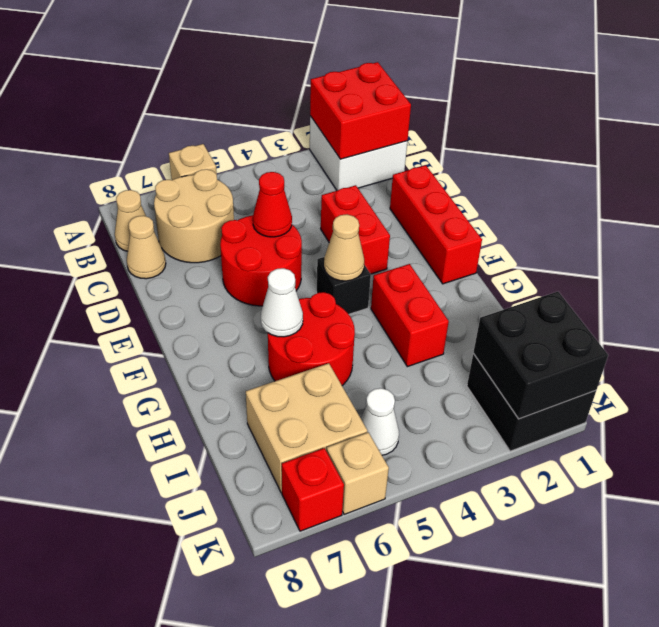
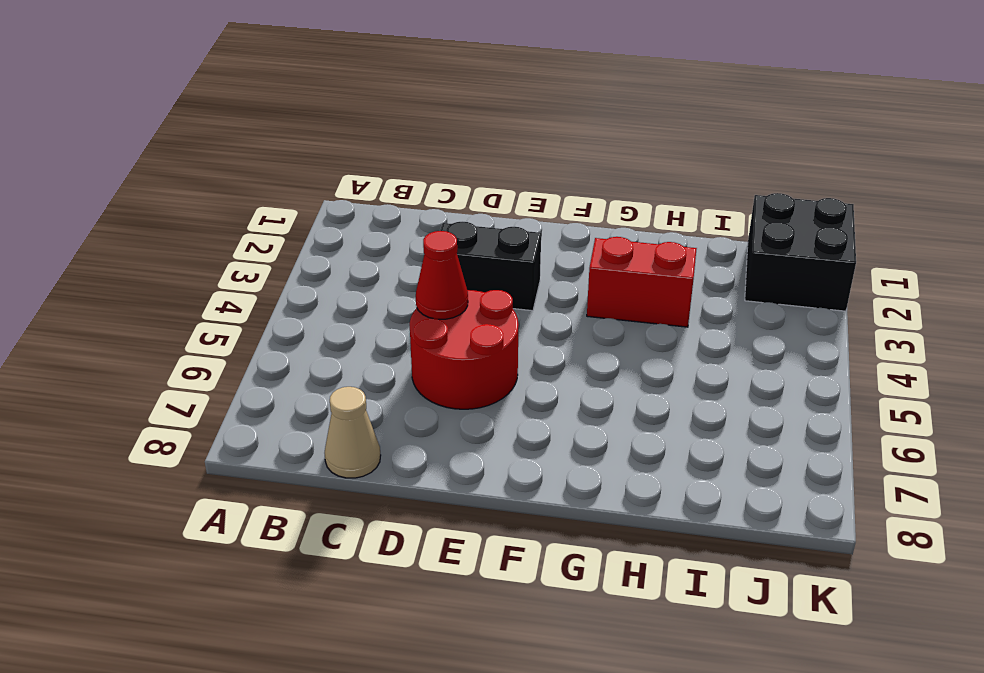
black 1x2 brick [440,222,541,311] -> red 1x2 brick [321,185,390,274]
none -> white 2x2 brick [310,116,407,191]
none -> tan 1x1 brick [169,144,217,180]
none -> tan 2x2 round brick [154,169,234,263]

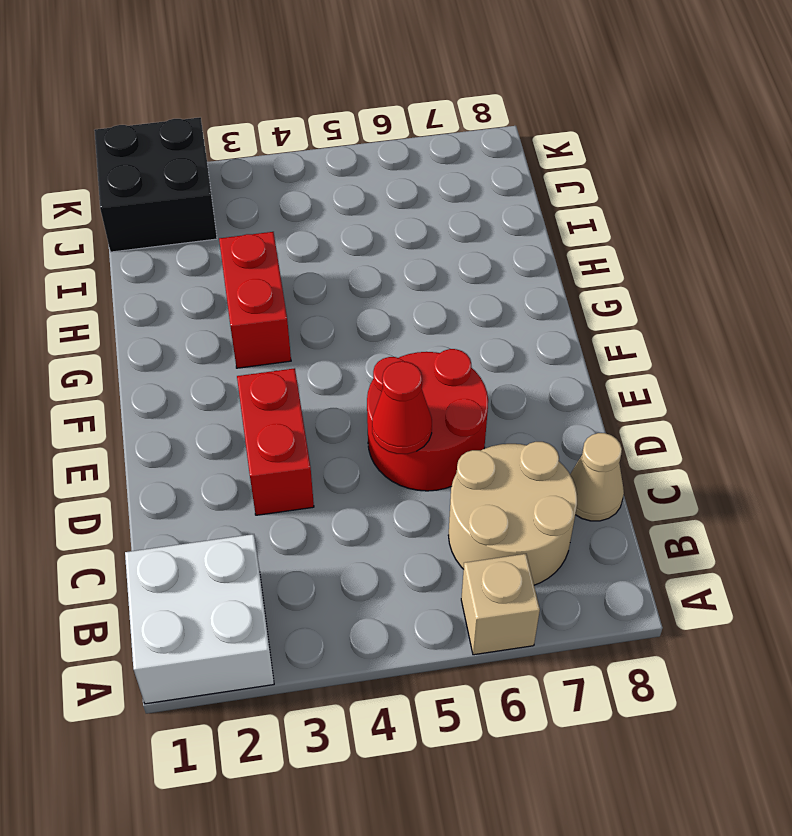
none -> tan 1x1 cone [115,190,146,251]
none -> red 1x3 brick [390,165,482,284]
none -> black 1x1 brick [317,257,371,314]

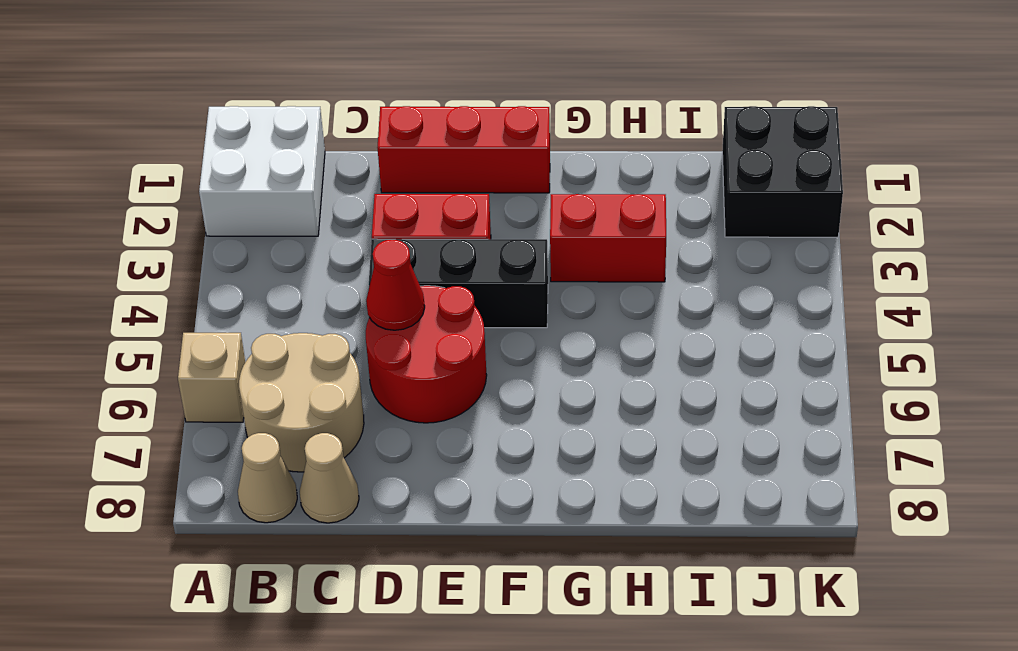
black 1x3 brick [369,239,548,328] -> black 1x1 brick [317,257,371,314]
none -> red 2x2 round brick [268,292,355,386]
none -> tan 2x2 brick [246,363,367,493]
none -> white 1x1 cone [361,388,399,455]

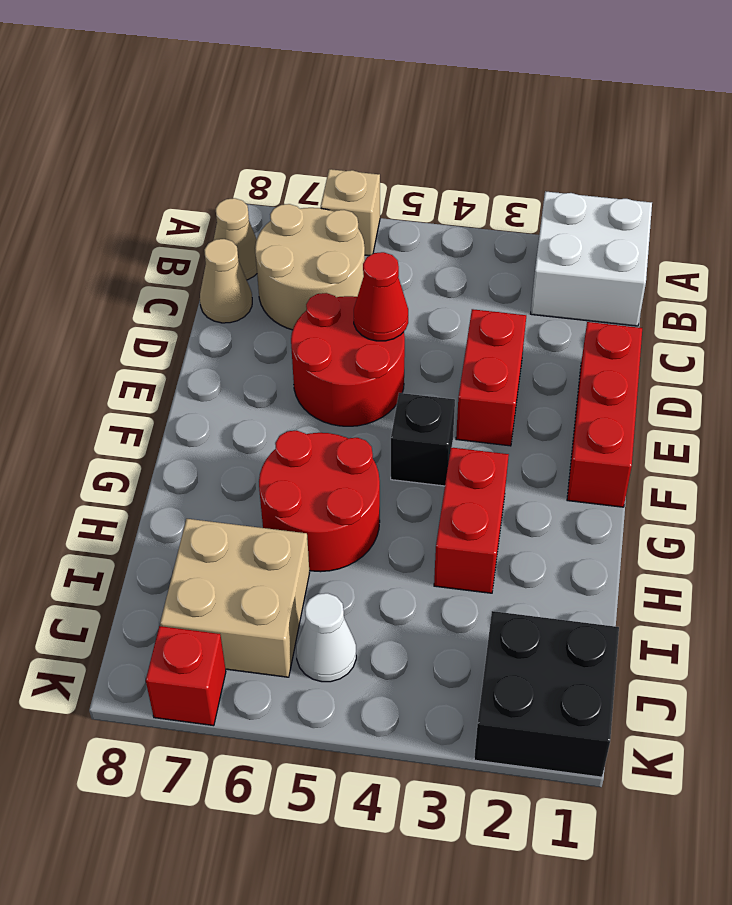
none -> tan 1x1 brick [327,432,389,514]
none -> red 2x2 brick [310,62,411,159]
none -> tan 1x1 cone [324,214,364,281]

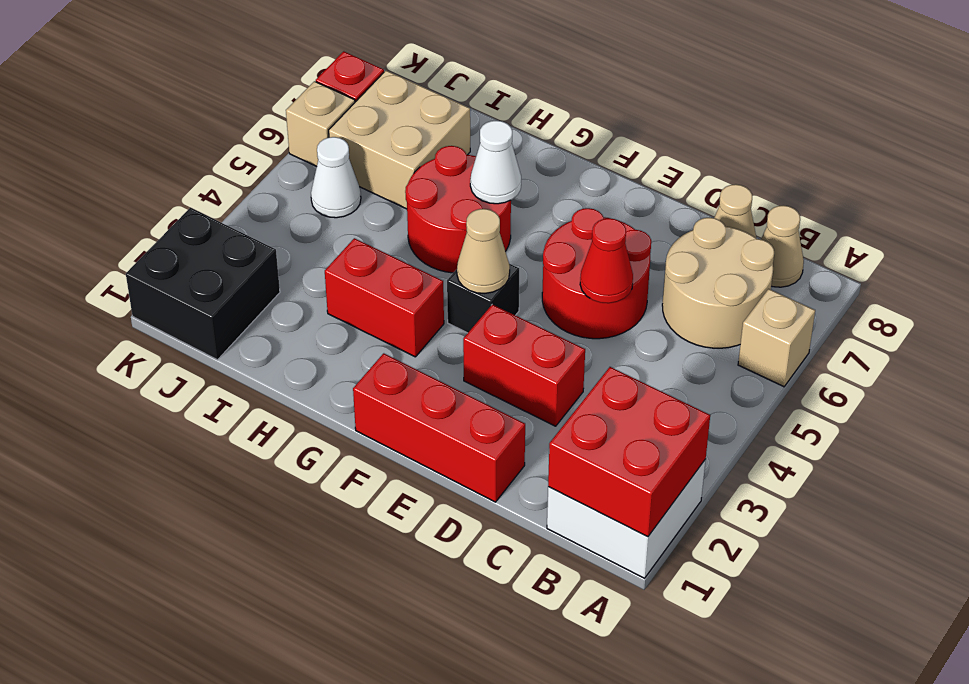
none -> black 2x2 brick [473,292,608,419]

